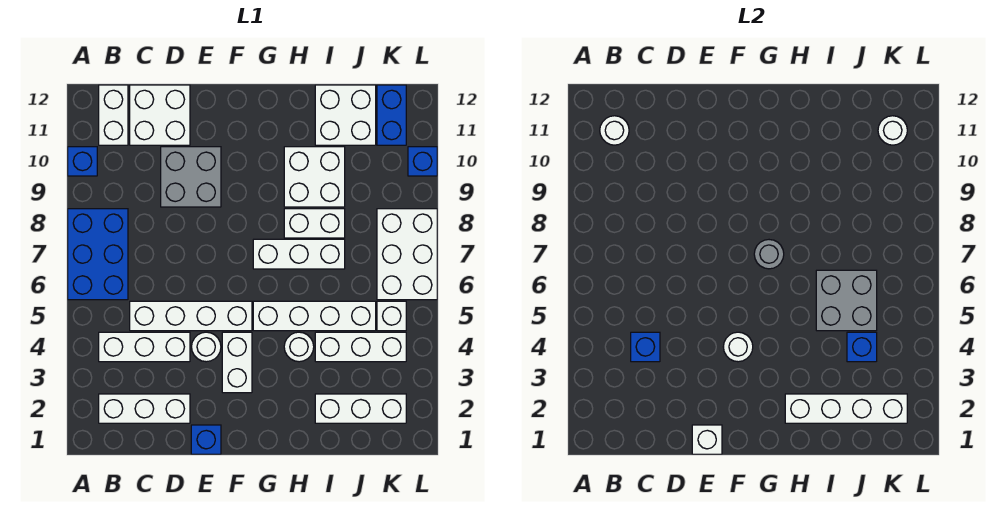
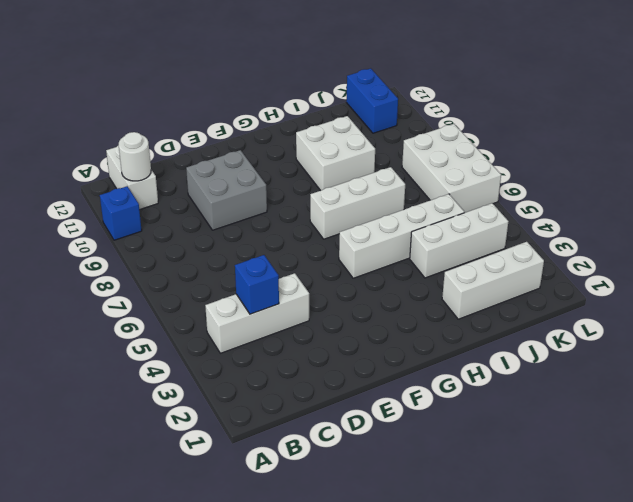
none -> blue 2x3 brick [68,209,128,300]
none -> white 1x3 brick [99,394,190,423]
none -> white 1x4 brick [130,301,252,331]
none -> white 2x2 brick [130,85,190,145]

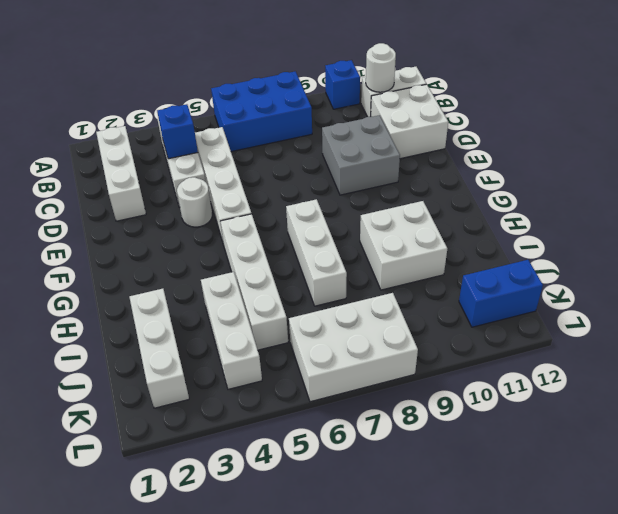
none -> blue 1x1 brick [191,425,221,454]
none -> white 1x2 brick [222,332,252,393]
none -> white 1x1 round brick [284,332,314,362]
none -> white 1x2 brick [284,209,345,238]

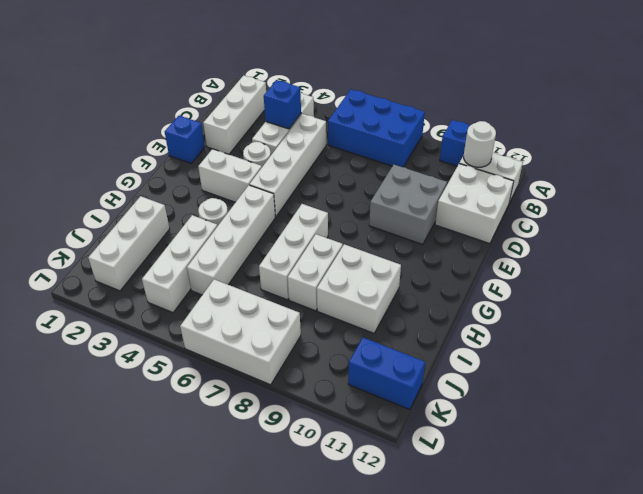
none -> white 2x2 brick [315,85,376,145]
none -> white 1x1 brick [377,301,406,331]
none -> blue 1x1 brick [408,147,437,176]
none -> white 1x1 brick [692,425,722,454]

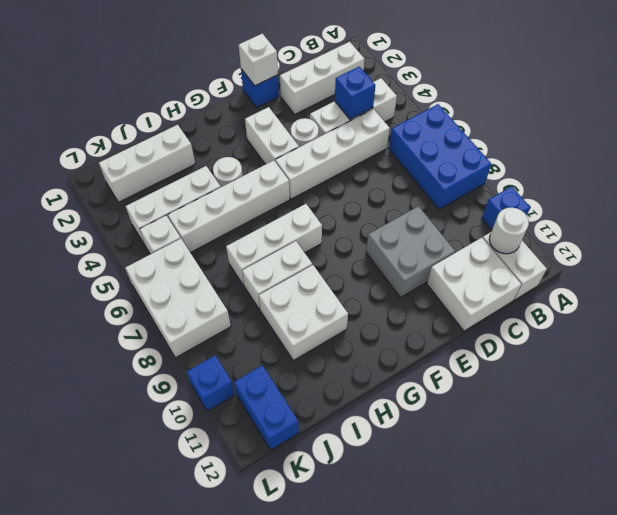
none -> white 2x2 brick [315,85,376,145]
none -> white 1x1 round brick [723,332,753,362]
none -> grey 1x1 round brick [754,240,784,269]
none -> white 1x4 brick [785,394,907,423]

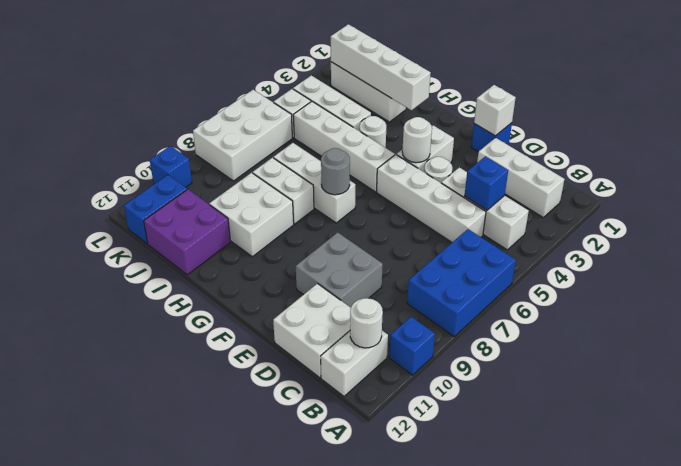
purple 2x2 brick [144,189,230,275] -> white 2x2 brick [315,85,376,145]
none -> grey 2x2 brick [816,270,877,331]
none -> blue 1x1 brick [847,332,877,362]
none -> white 1x1 round brick [878,116,907,145]

